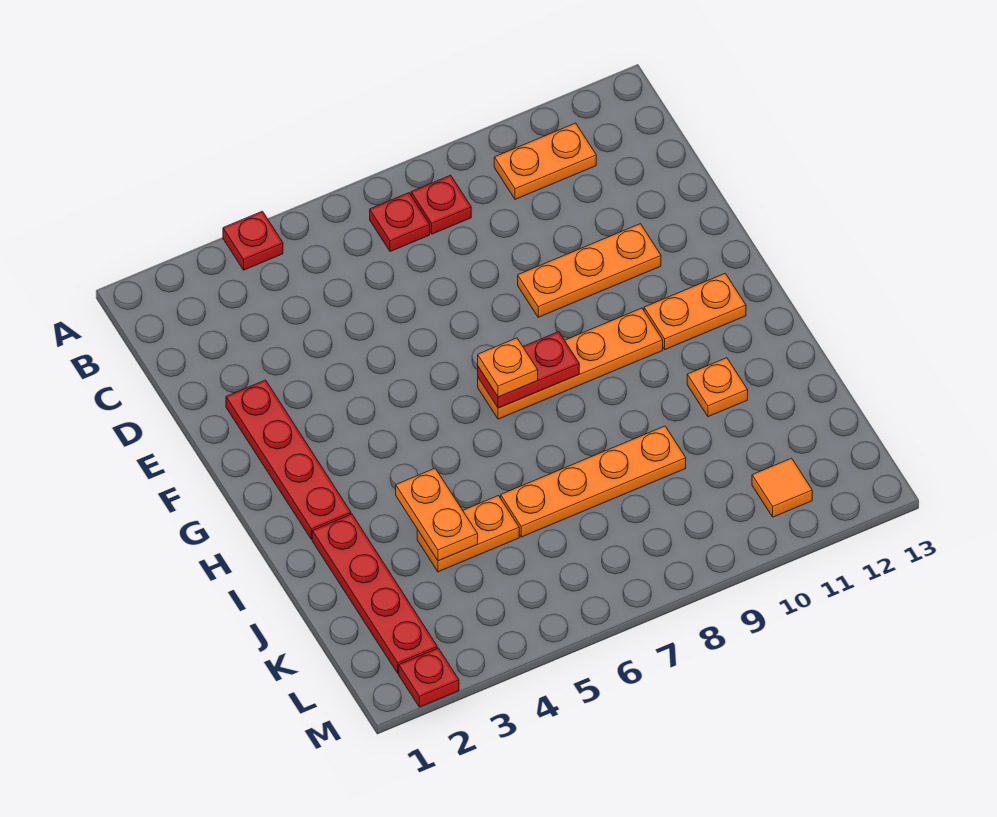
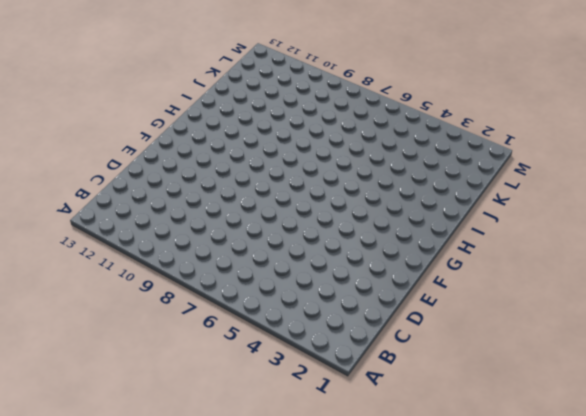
none -> red 1x1 plate [223,211,283,270]
none -> red 1x1 plate [370,193,430,252]
none -> red 1x1 plate [411,175,471,234]

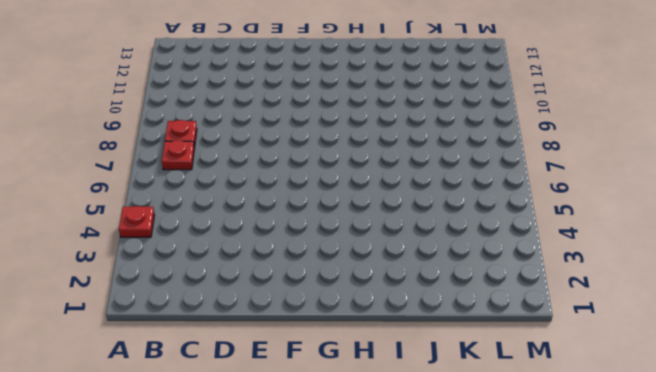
none -> orange 1x2 plate [494,123,596,199]
none -> red 1x4 plate [226,380,351,540]
none -> orange 1x3 plate [518,224,661,317]

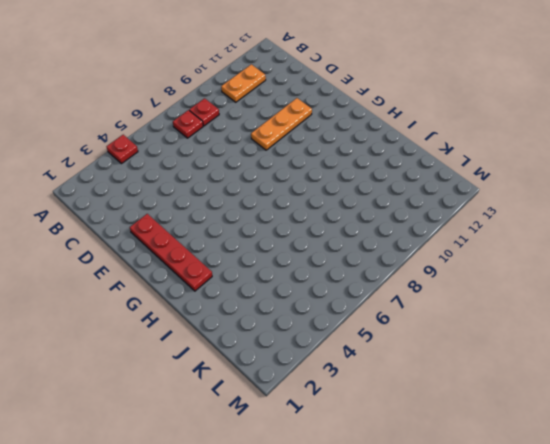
none -> orange 1x4 plate [478,308,663,419]
none -> orange 1x2 plate [644,273,746,350]
none -> red 1x4 plate [312,514,437,674]

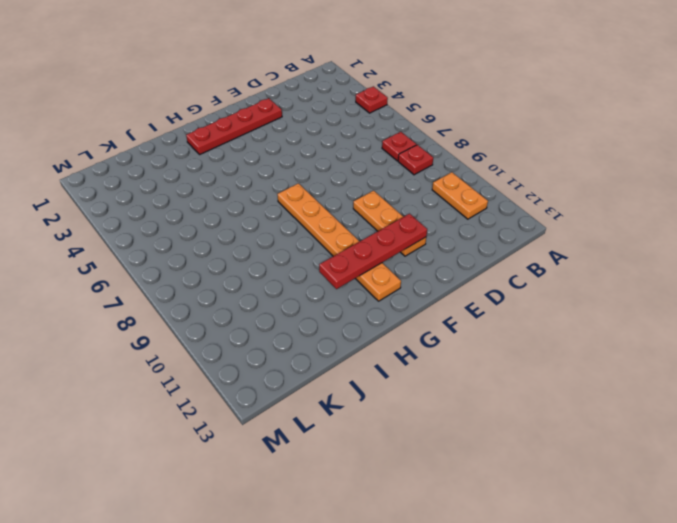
red 1x4 plate [319,214,427,289] -> red 1x4 plate moved to [312,514,437,674]
none -> orange 1x1 plate [687,358,748,417]
none -> orange 1x2 plate [417,496,519,572]
none -> orange 1x4 plate [501,426,686,537]

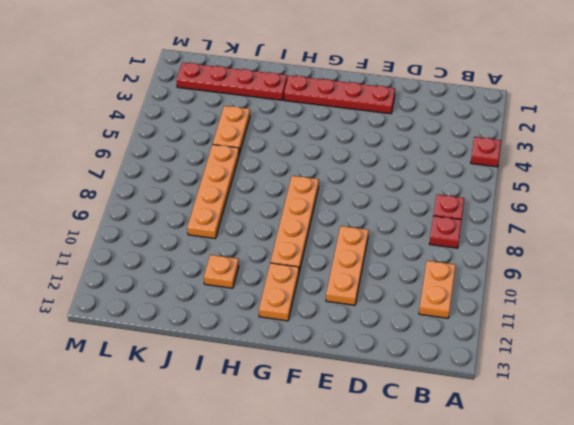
none -> orange 1x1 tile [752,458,812,517]
none -> red 1x1 plate [399,648,459,707]
none -> red 1x2 plate [478,332,579,408]

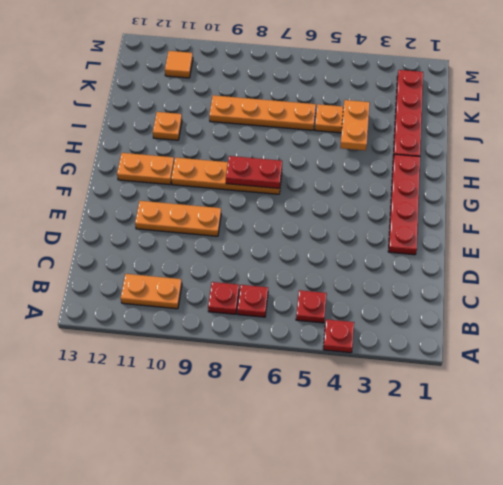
red 1x1 plate [296,290,327,323] -> red 1x1 plate moved to [399,648,459,707]
none -> orange 1x1 plate [478,338,538,397]

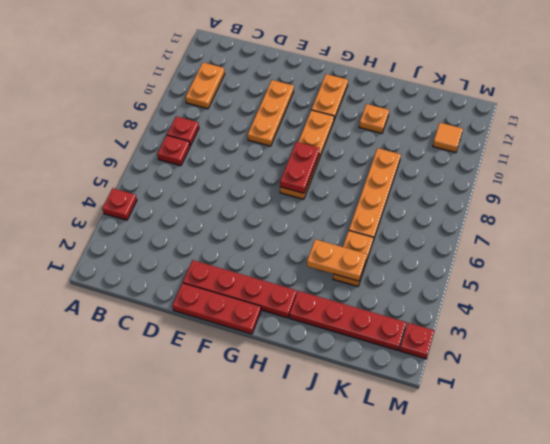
red 1x3 plate [173,283,261,334] -> none
none -> orange 1x1 plate [478,338,538,397]

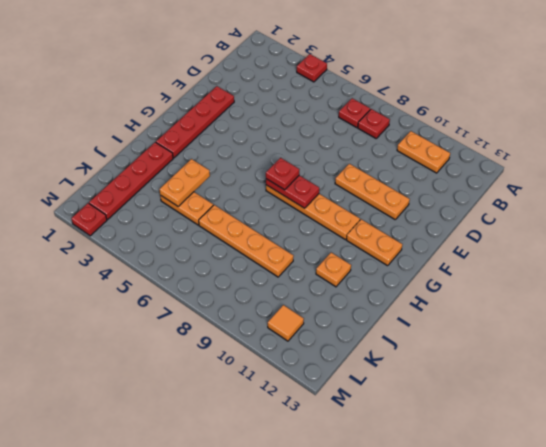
red 1x1 plate [266,158,300,190] -> orange 1x1 plate [478,338,538,397]

